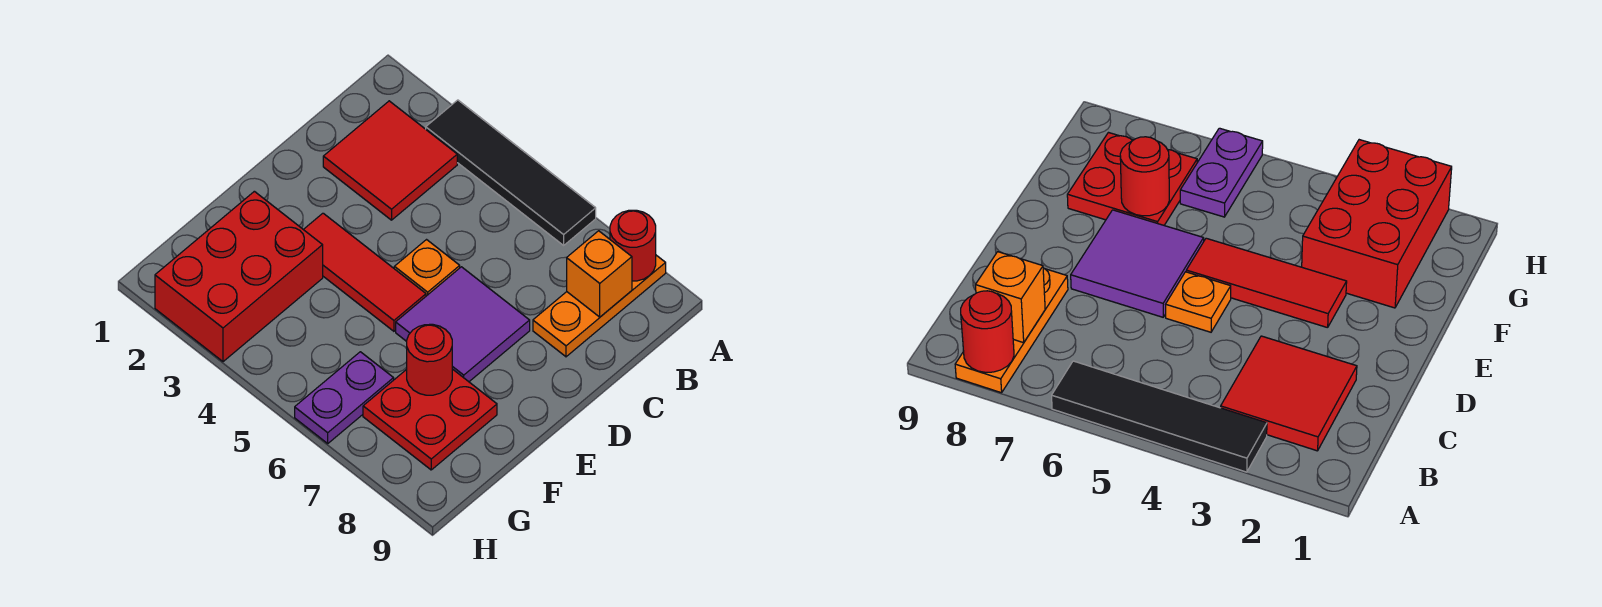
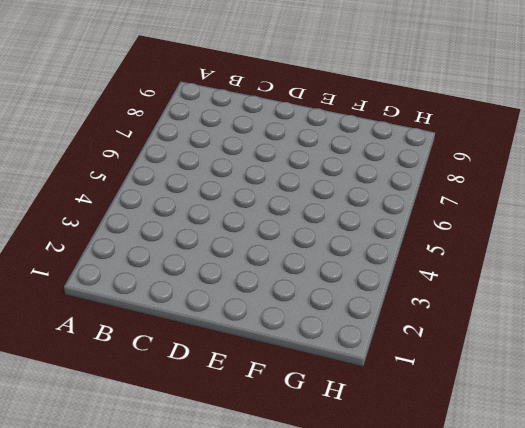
none -> black 1x4 tile [426,100,596,245]
none -> orange 1x3 plate [533,255,666,357]
none -> red 2x2 tile [323,101,457,220]

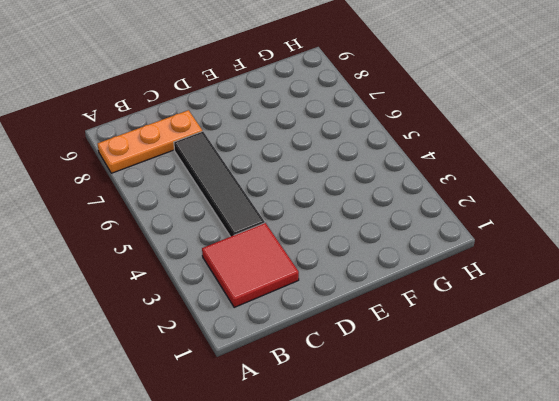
black 1x4 tile [174,131,265,237] -> black 1x4 tile moved to [426,100,596,245]
none -> orange 1x1 plate [394,240,460,296]
none -> purple 2x2 tile [396,267,530,382]
none -> red 1x3 tile [303,213,426,331]

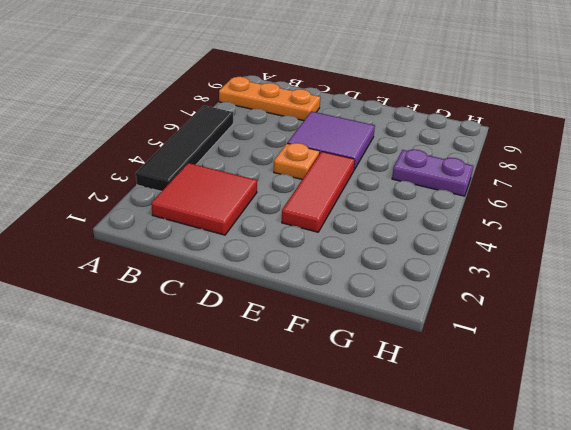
none -> red 2x3 brick [155,191,323,362]
none -> red 2x2 plate [363,369,497,470]
none -> red 1x1 round brick [610,210,656,281]

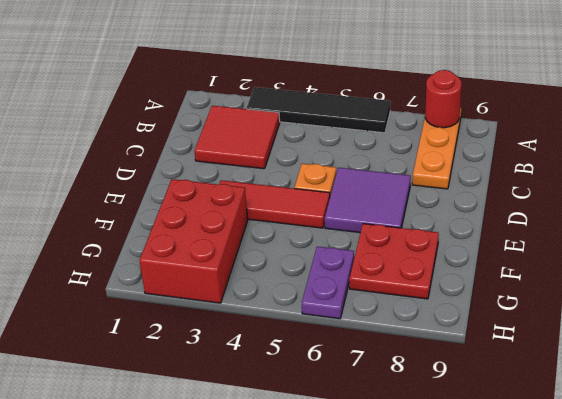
none -> orange 1x1 brick [567,231,632,317]
none -> red 1x1 round brick [407,324,452,395]

